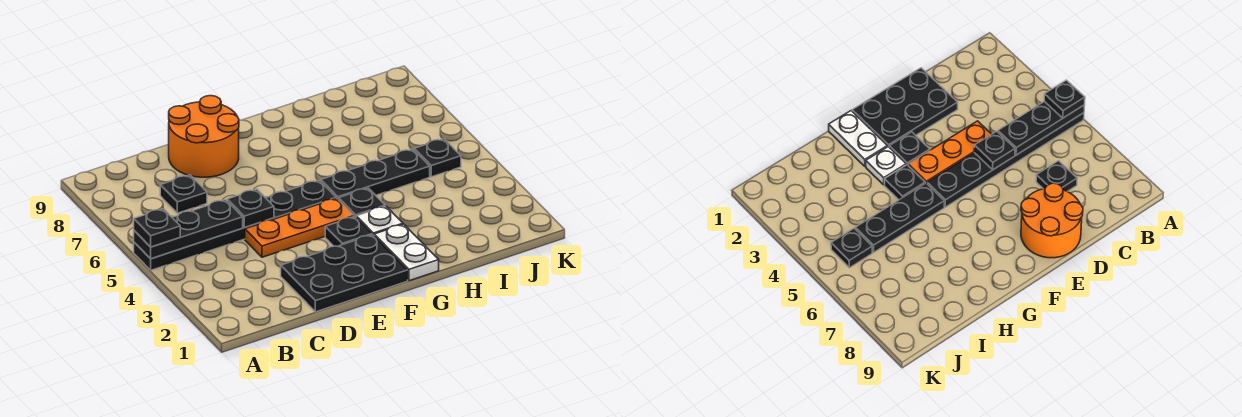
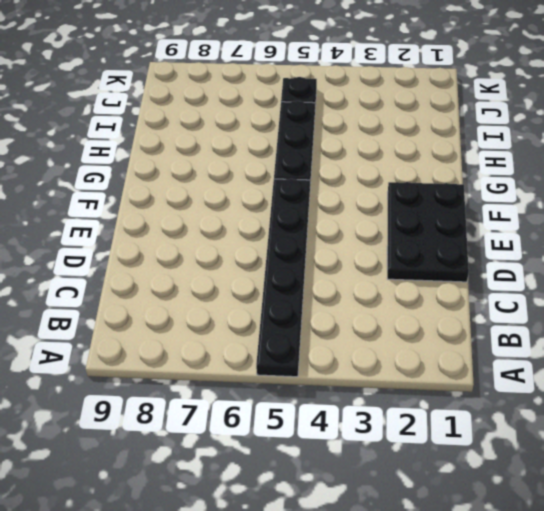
none -> black 1x1 plate [160,175,207,213]
none -> orange 1x3 plate [245,198,354,257]
none -> orange 2x2 round brick [169,96,239,177]

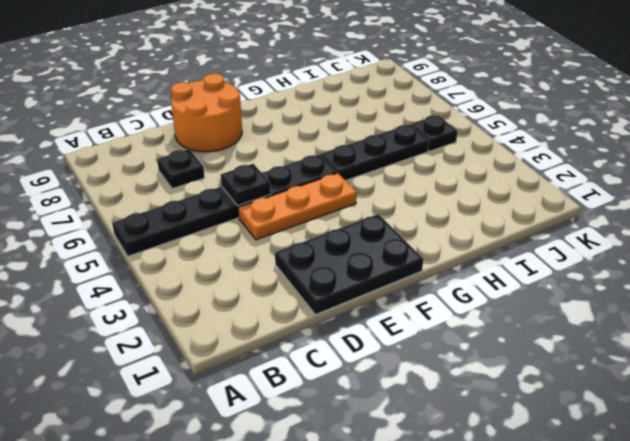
none -> black 1x1 plate [325,217,372,246]
none -> white 1x2 plate [374,224,439,281]
none -> white 1x1 plate [356,206,403,235]

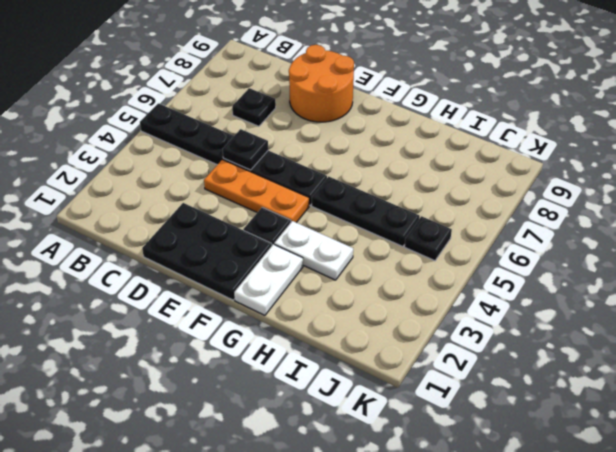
white 1x2 plate [274,221,353,280] -> white 1x1 plate [356,206,403,235]
none -> black 1x1 plate [339,188,385,217]
none -> black 1x3 plate [134,200,243,259]
none -> black 1x1 plate [134,209,180,247]

